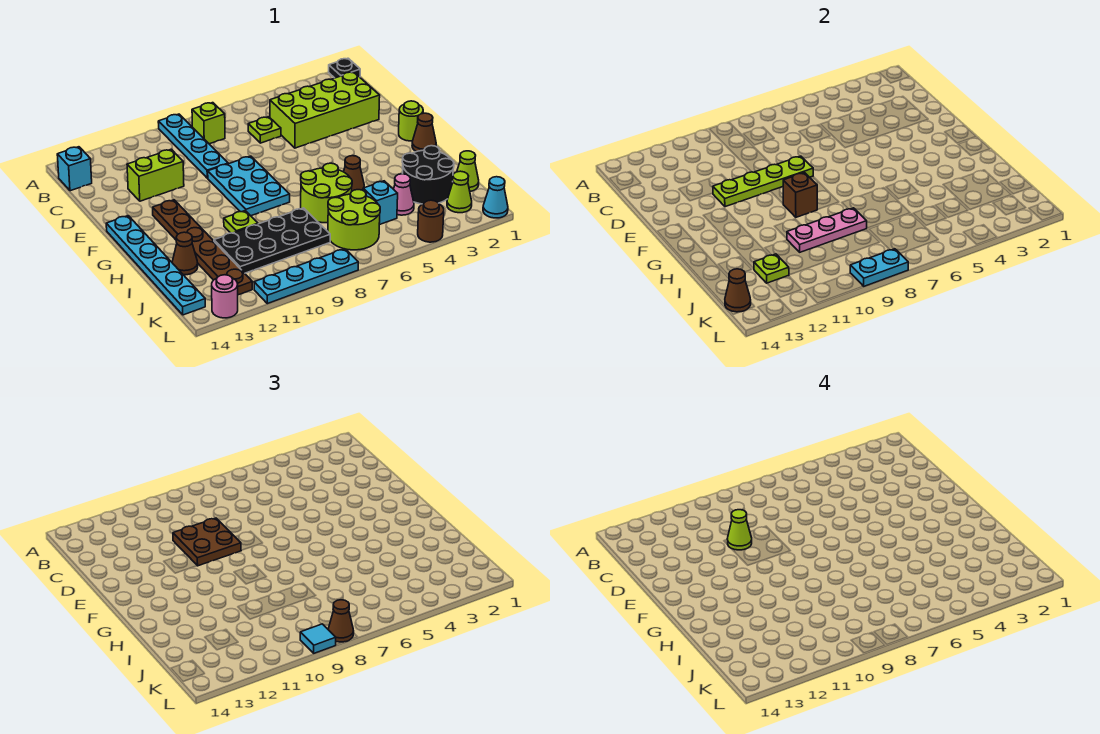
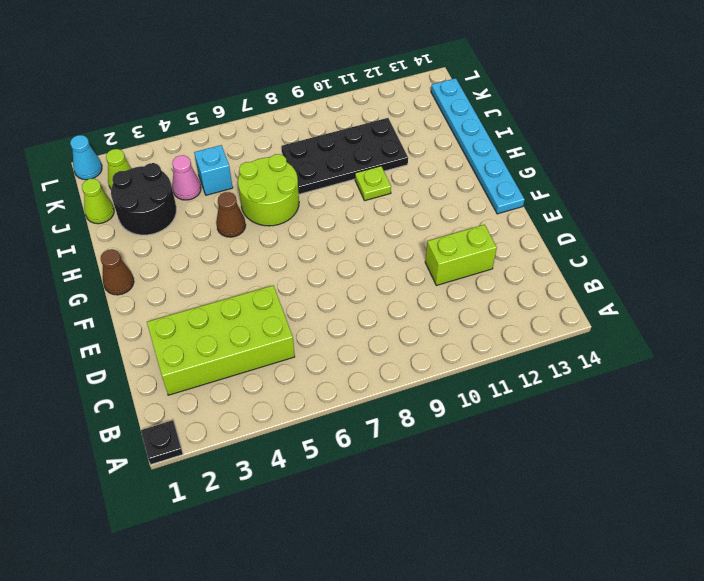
none -> cyan 1x4 plate [158,114,228,178]
none -> lime 1x1 brick [192,103,225,144]
none -> cyan 1x1 brick [57,147,92,191]
none -> lime 1x1 plate [248,117,281,143]

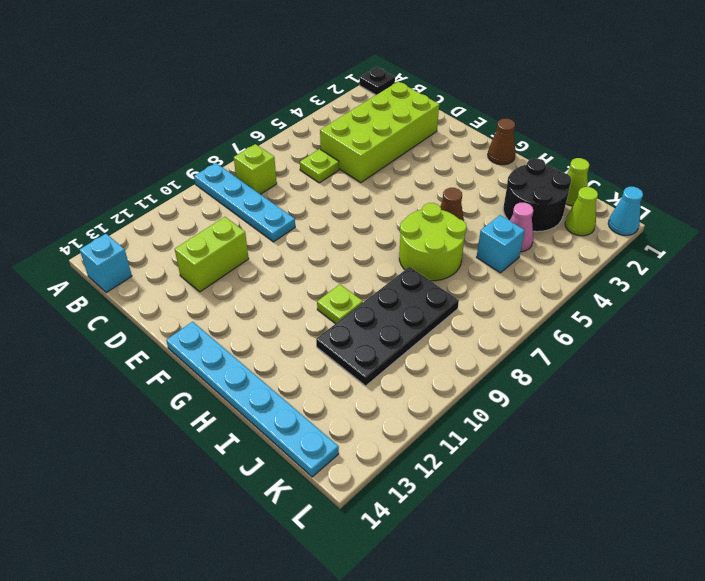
none -> cyan 2x3 plate [208,156,290,216]
none -> lime 1x1 round brick [399,101,423,141]
none -> brown 1x6 plate [153,200,252,295]
none -> brown 1x1 cone [172,232,198,275]

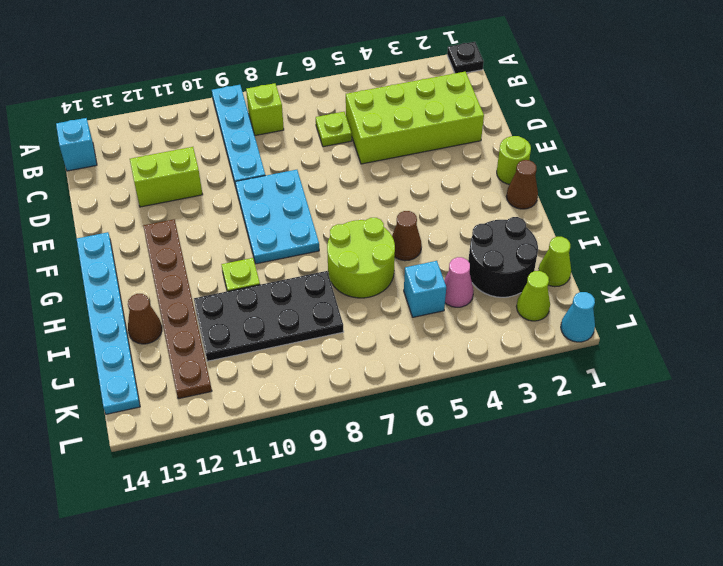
none -> lime 2x2 round brick [328,190,380,250]
none -> brown 1x1 round brick [418,200,444,242]
none -> cyan 1x4 plate [254,249,358,304]
none -> pink 1x1 round brick [212,275,238,318]

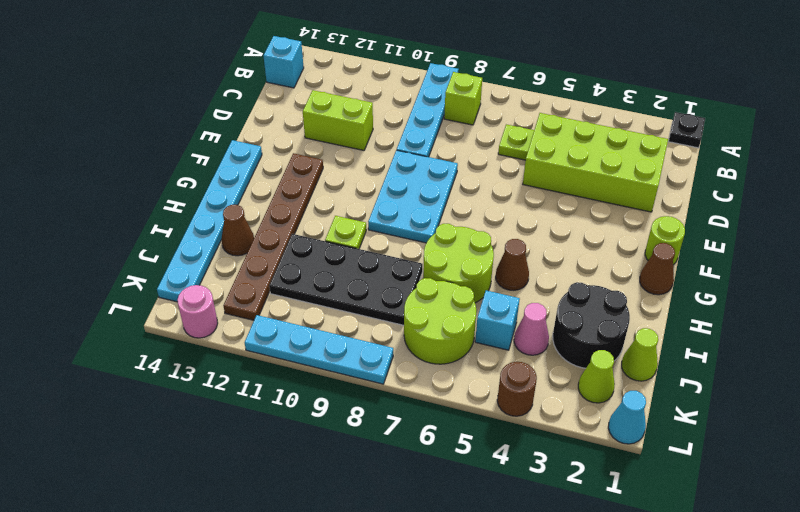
none -> lime 1x4 plate [713,156,813,207]
none -> brown 1x1 brick [783,173,818,217]
none -> pink 1x3 plate [787,208,867,252]
none -> lime 1x1 plate [754,254,789,283]

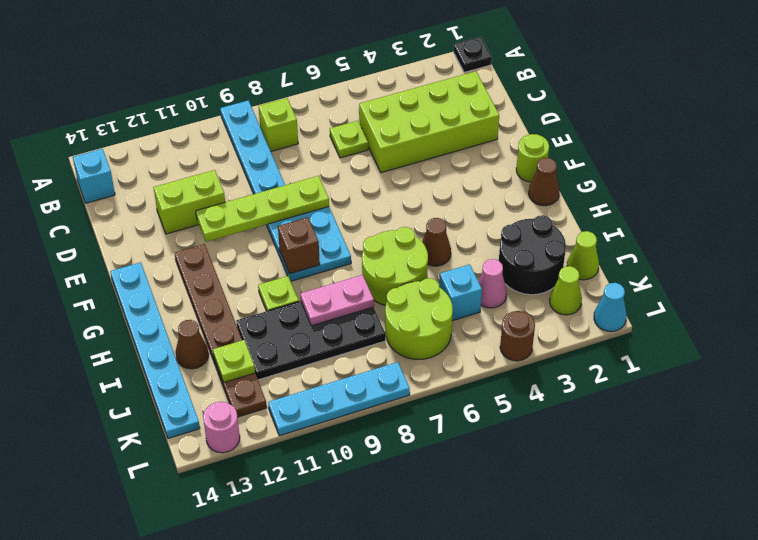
pink 1x2 plate [300,275,374,326] -> pink 1x3 plate [787,208,867,252]
none -> brown 1x1 cone [725,269,751,312]
none -> cyan 1x2 plate [850,249,908,286]
none -> brown 2x2 plate [173,518,241,566]
none -> brown 1x1 cone [328,600,354,642]

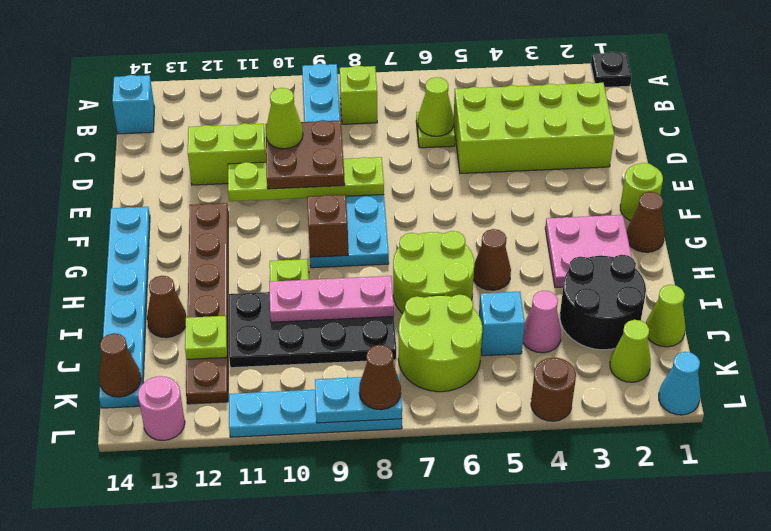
lime 1x1 cone [418,77,454,136] -> none
pink 2x2 plate [545,215,632,287] -> none
none -> cyan 1x1 tile [300,624,336,653]

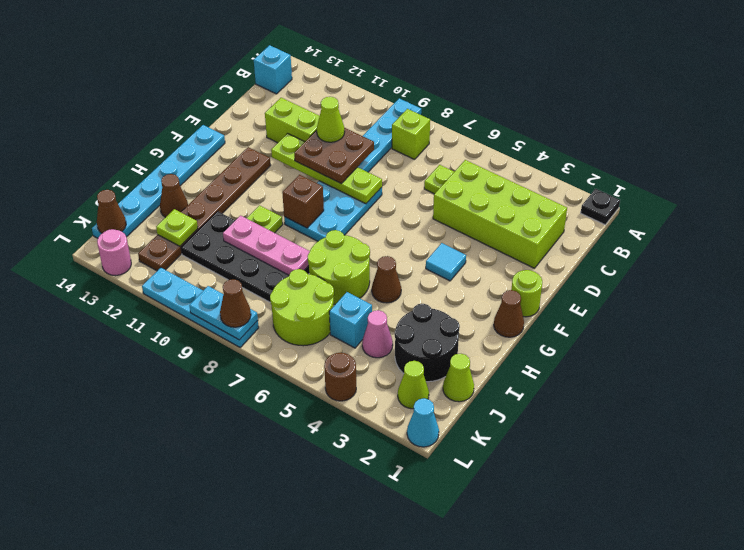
cyan 1x1 tile [426,243,466,281] -> cyan 1x1 tile moved to [300,624,336,653]

